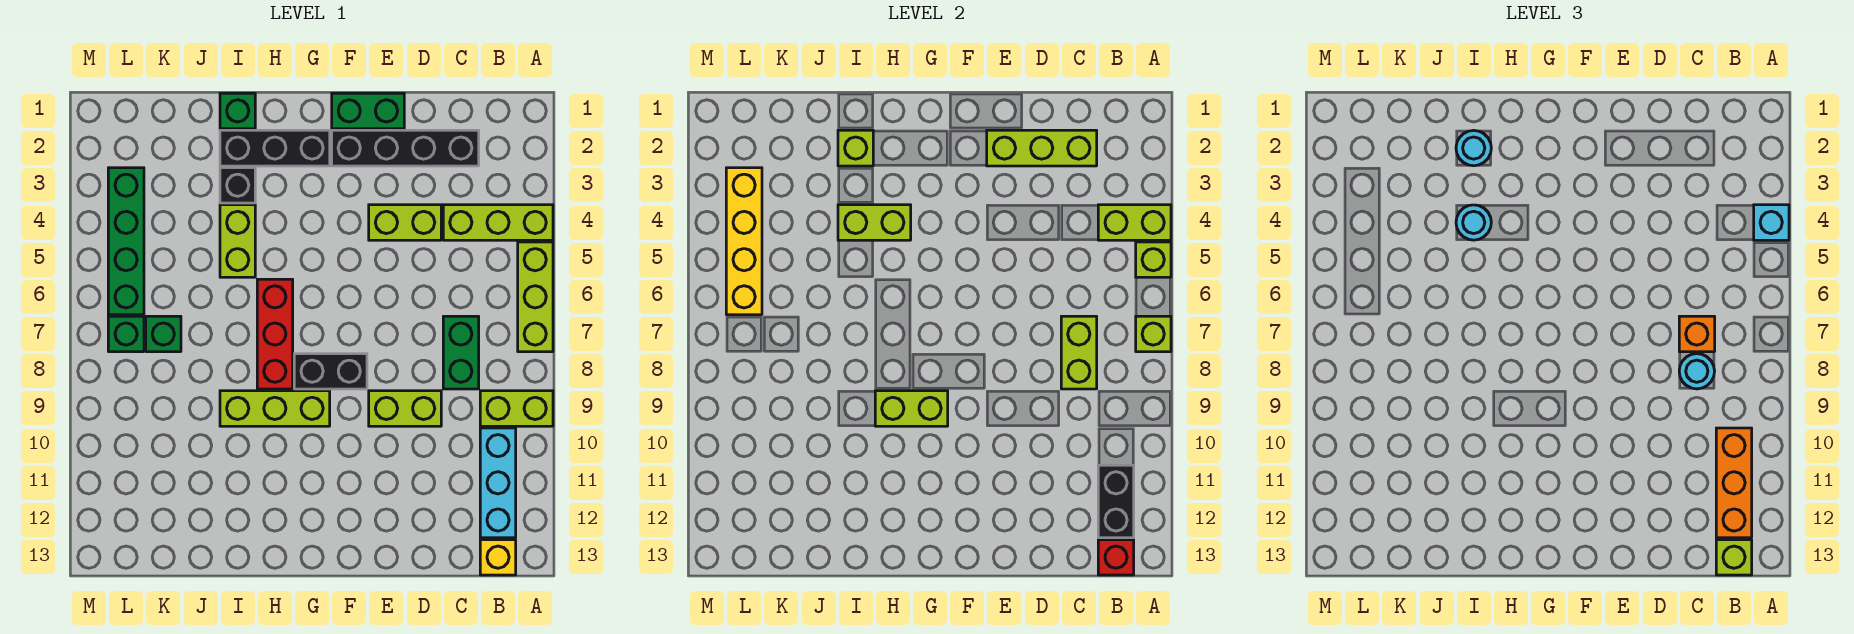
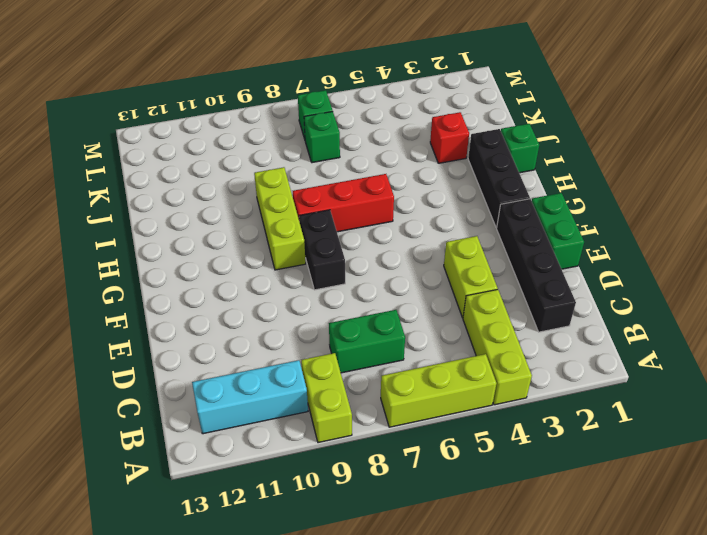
red 1x1 brick [430,112,469,163] -> red 1x1 brick moved to [1098,540,1134,575]
none -> yellow 1x1 brick [480,540,516,575]
none -> lime 1x2 brick [369,391,441,426]
none -> black 1x1 brick [220,168,255,203]
none -> lime 1x2 brick [220,205,255,277]

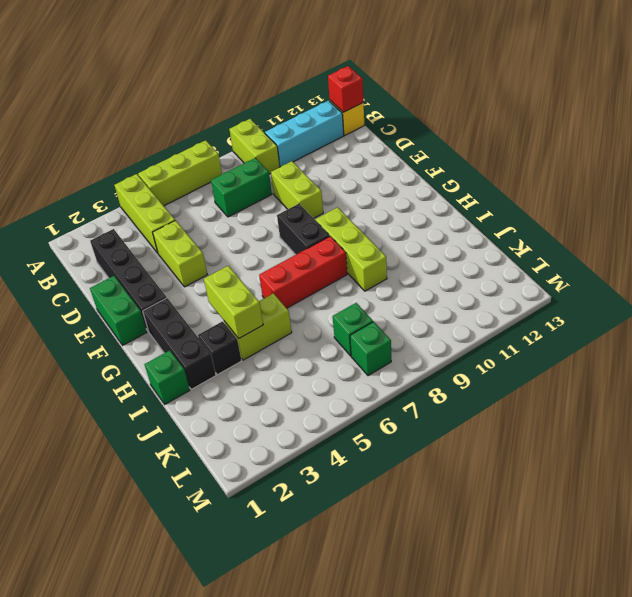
none -> green 1x4 brick [108,168,144,315]
none -> lime 1x2 brick [1098,205,1171,240]
none -> lime 1x1 brick [1136,242,1171,277]
none -> lime 1x1 brick [1136,316,1171,352]

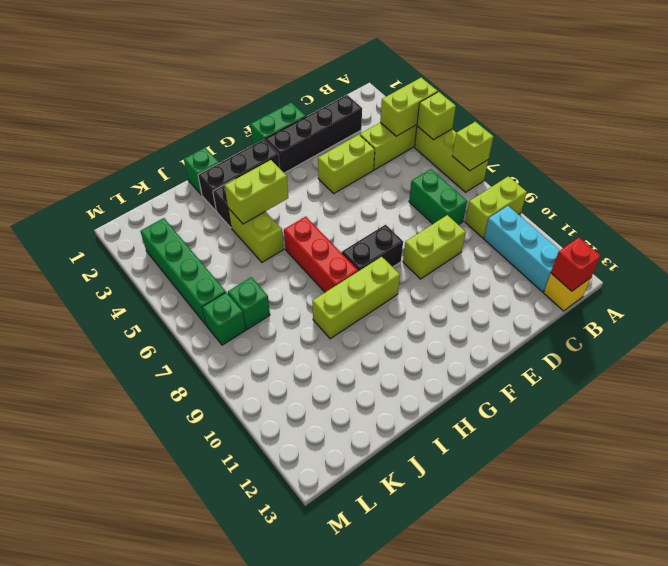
none -> black 1x2 brick [1098,465,1134,538]
none -> lime 1x3 brick [987,130,1097,166]
none -> lime 1x2 brick [1061,316,1097,389]
none -> lime 1x2 brick [875,391,948,426]

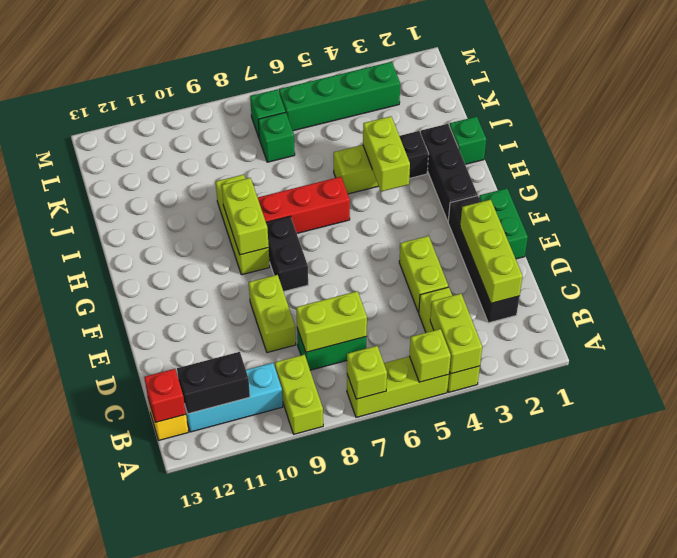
none -> lime 1x1 brick [838,130,873,166]
none -> yellow 1x4 brick [726,168,762,315]
none -> cyan 1x1 brick [1754,205,1789,240]
none -> orange 1x3 brick [1716,428,1752,538]

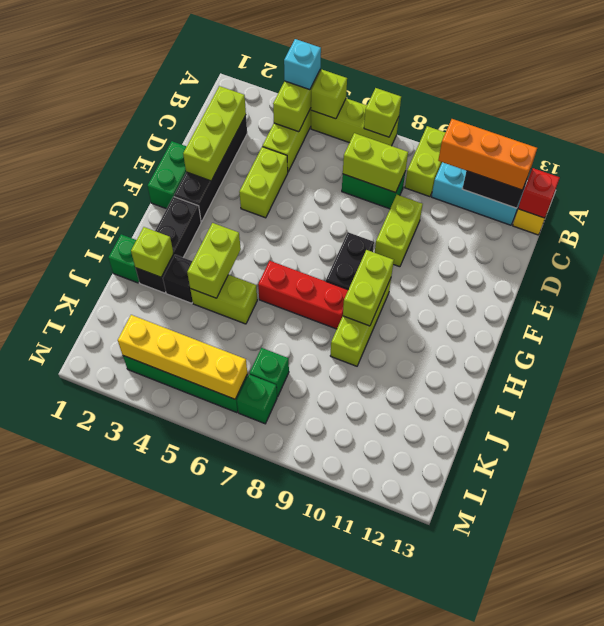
none -> lime 1x1 brick [1716,540,1752,575]
none -> orange 1x1 brick [1679,316,1715,352]
none -> cyan 1x1 round brick [1679,354,1715,389]
none -> cyan 1x1 round brick [1456,130,1491,166]

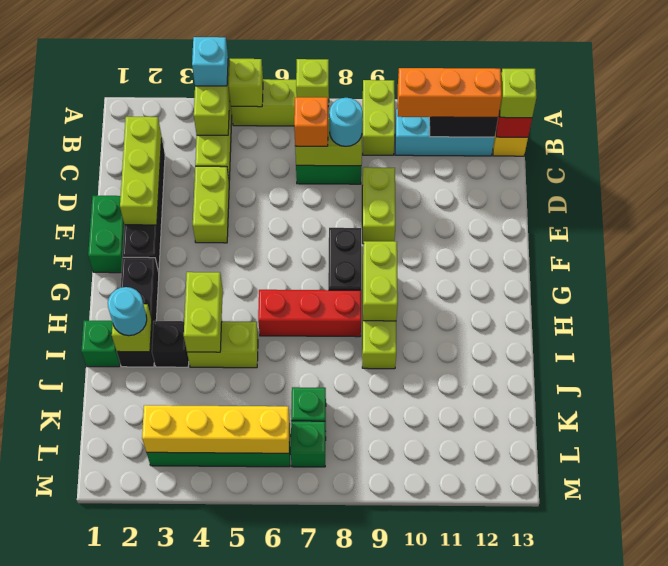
none -> cyan 1x1 round brick [1456,205,1491,240]

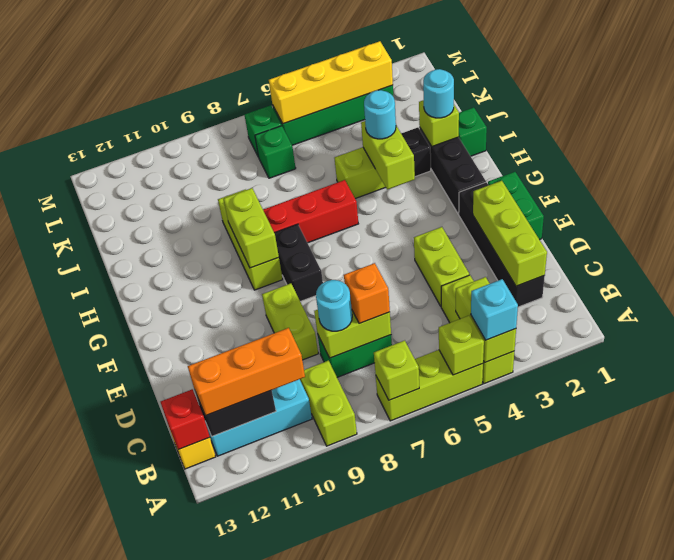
none -> lime 1x1 brick [1716,540,1752,575]

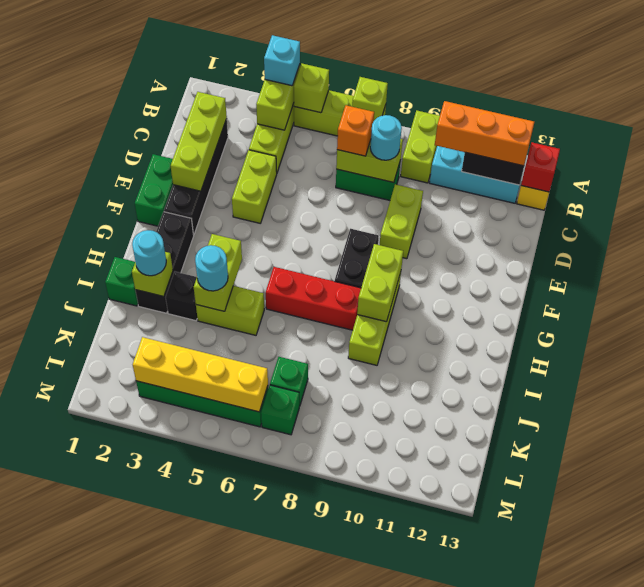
none -> lime 1x1 brick [1716,540,1752,575]

